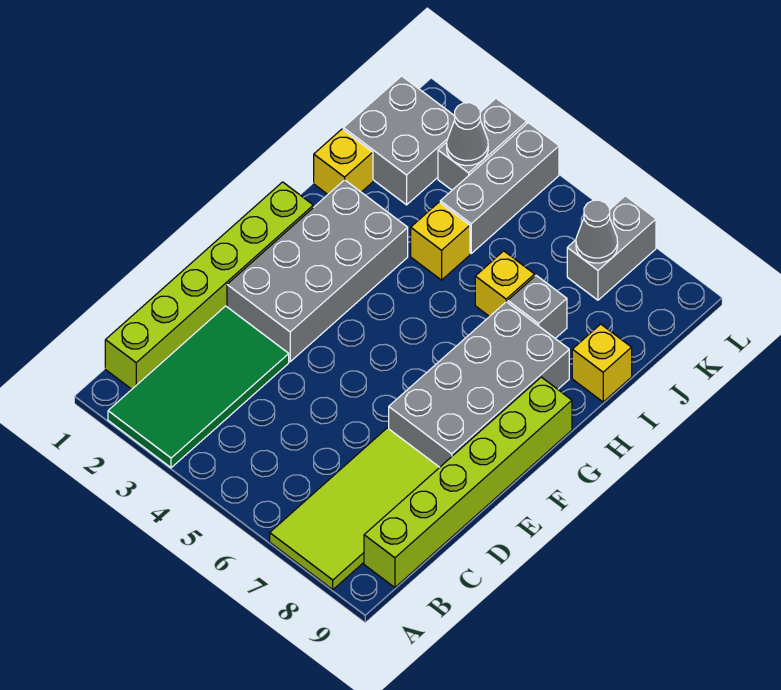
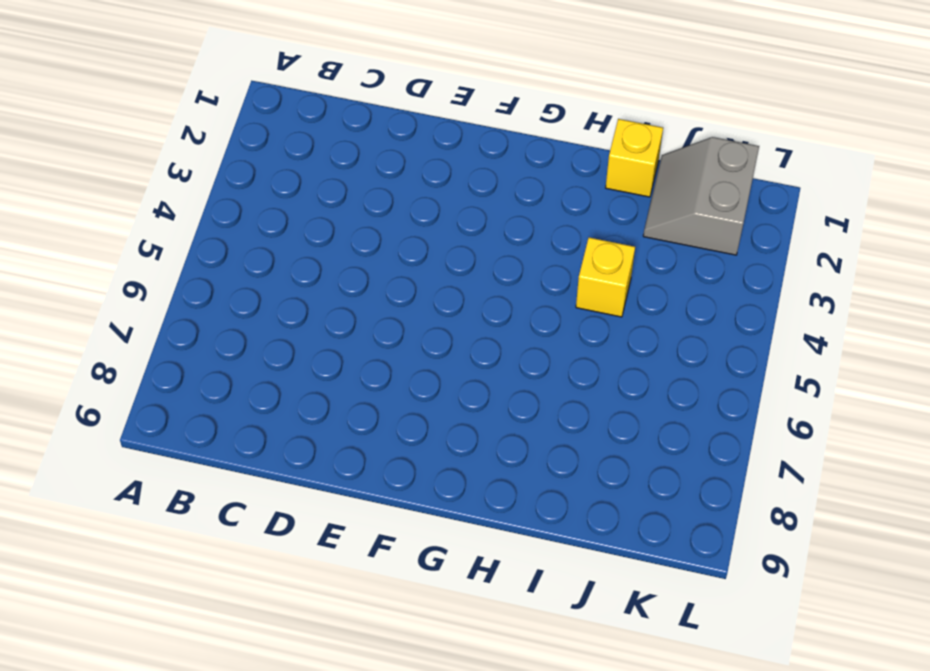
grey 2x2 slope [643,137,759,255] -> grey 2x2 brick [343,76,455,205]
none -> green 2x4 tile [108,306,289,468]
none -> lime 2x4 tile [270,428,440,590]
none -> lime 1x6 brick [105,182,313,389]

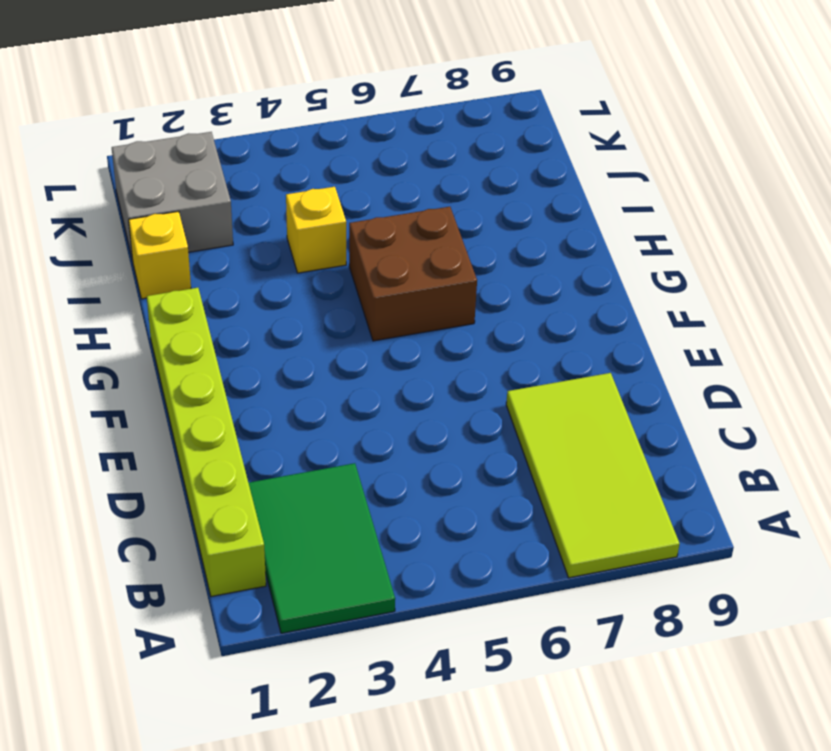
green 2x3 tile [248,463,395,633] -> green 2x4 tile [108,306,289,468]
brown 2x2 brick [349,207,477,341] -> none
none -> lime 1x6 brick [364,377,572,588]
none -> grey 2x4 brick [227,180,408,362]
none -> grey 2x4 brick [389,302,569,467]

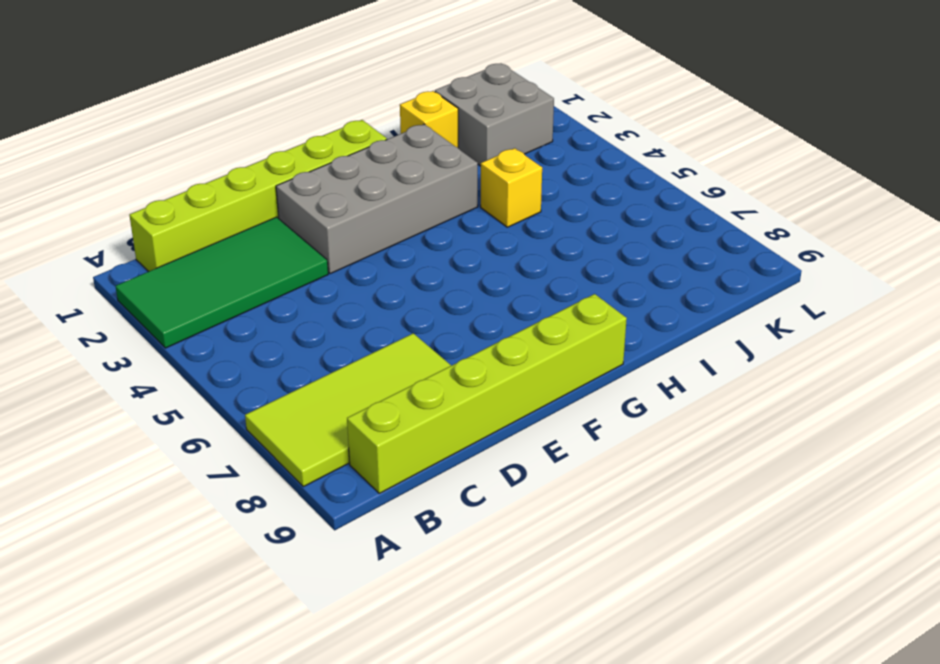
none -> grey 2x4 brick [389,302,569,467]
none -> yellow 1x1 brick [475,251,535,317]
none -> grey 1x1 brick [508,276,567,338]

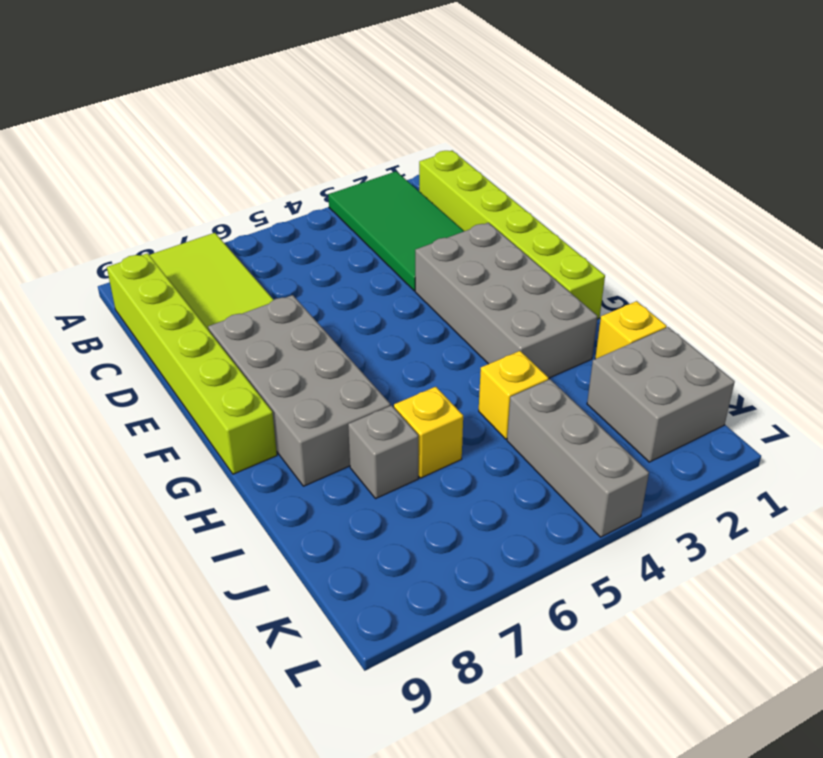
none -> yellow 1x1 brick [572,324,632,402]
none -> grey 1x2 brick [438,98,527,190]
none -> grey 1x2 brick [567,196,656,300]

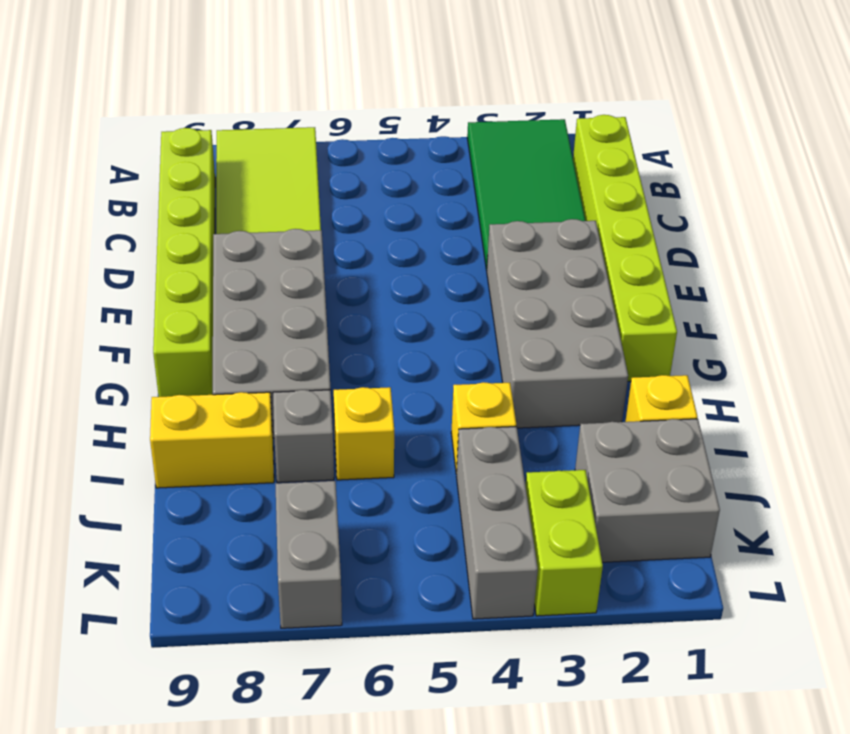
yellow 1x2 brick [150,392,274,488] -> yellow 1x1 brick [572,324,632,402]
lime 1x2 brick [525,470,603,616] -> grey 1x2 brick [438,98,527,190]
none -> grey 1x1 cone [447,103,488,166]
none -> grey 1x1 cone [576,200,618,263]

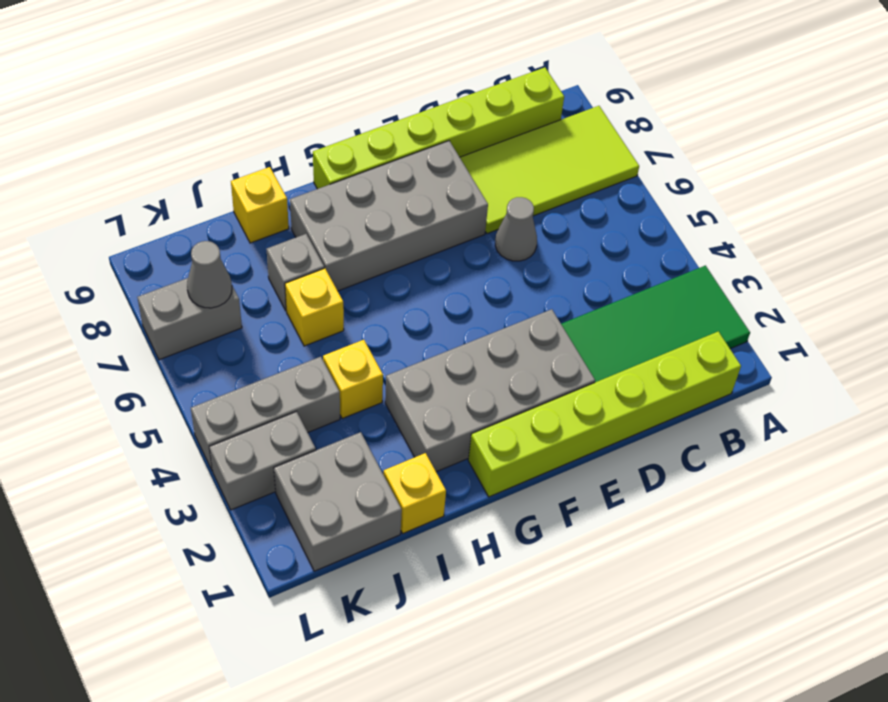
grey 1x1 cone [495,197,537,261] -> grey 1x1 cone moved to [447,103,488,166]

